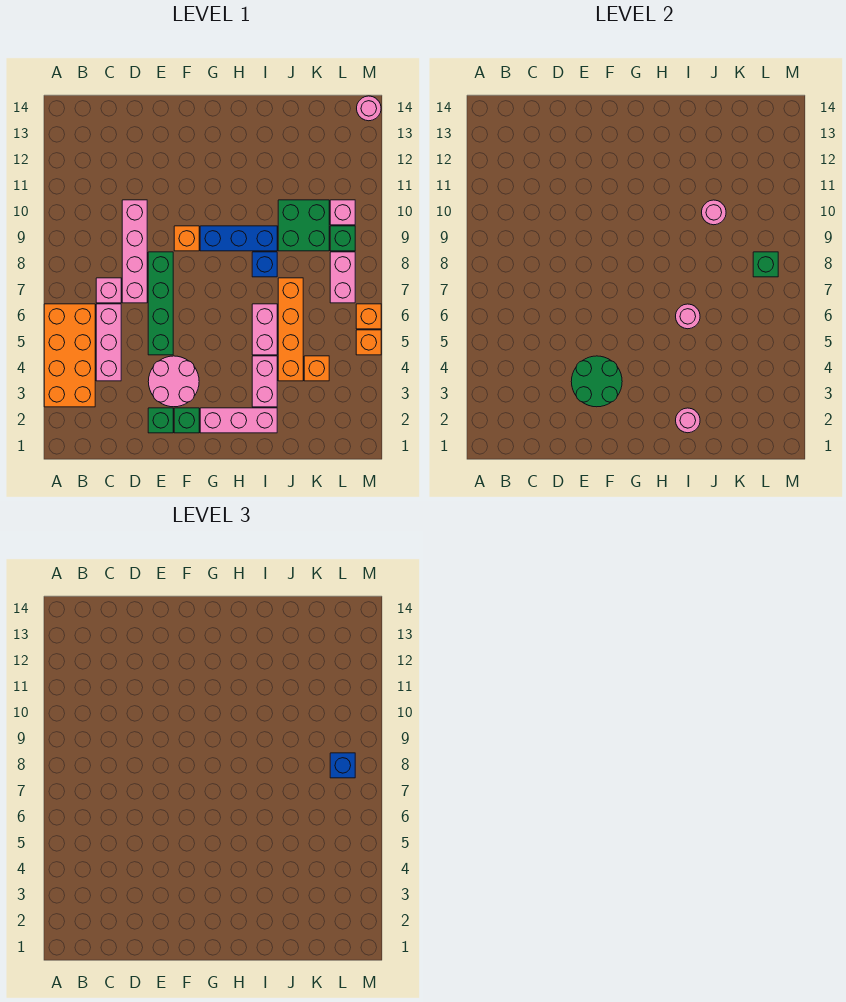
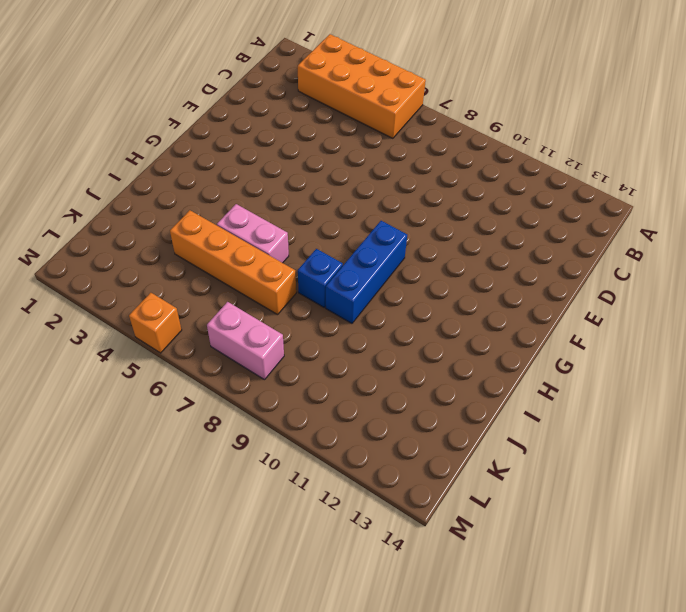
none -> pink 1x3 brick [96,304,121,381]
none -> pink 1x1 brick [96,278,121,303]
none -> pink 1x4 brick [122,200,147,303]

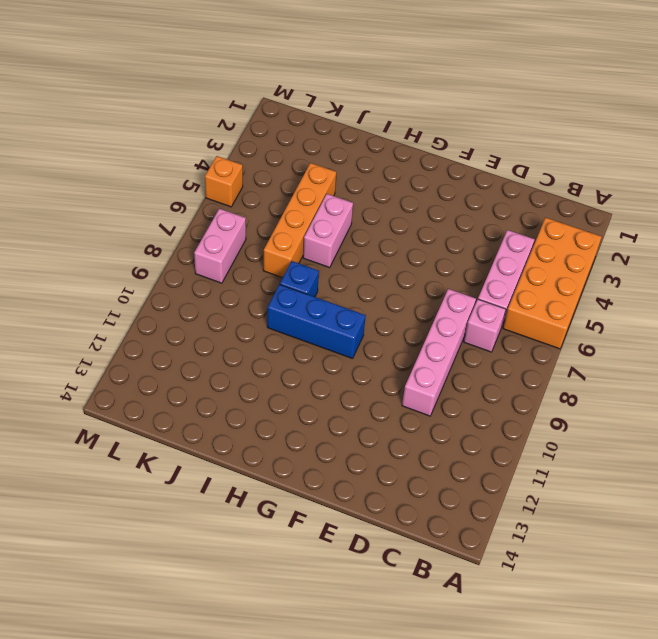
none -> green 1x1 brick [148,408,173,433]
none -> pink 2x2 round brick [148,356,199,407]
none -> green 1x4 brick [148,252,173,355]

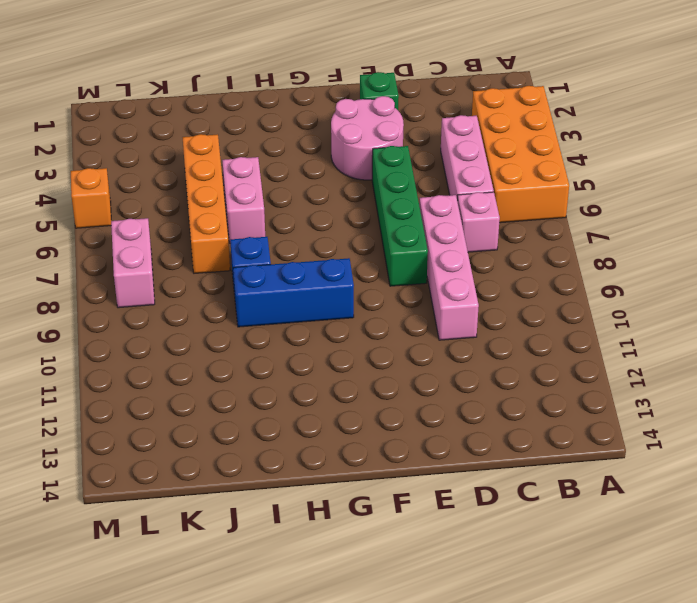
none -> green 1x1 brick [174,408,199,433]
none -> orange 1x1 brick [174,226,199,251]
none -> pink 1x3 brick [200,408,277,433]

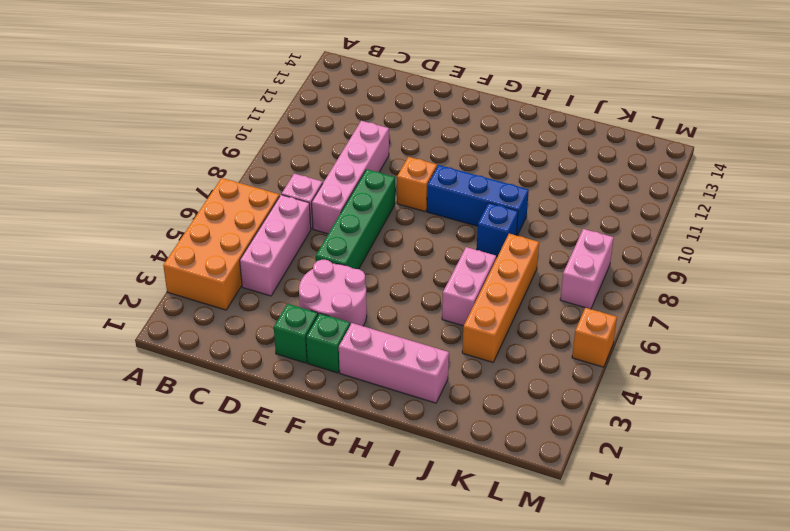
none -> pink 1x2 brick [252,356,277,407]
none -> green 2x2 brick [278,200,329,251]
none -> orange 1x1 brick [304,356,329,381]

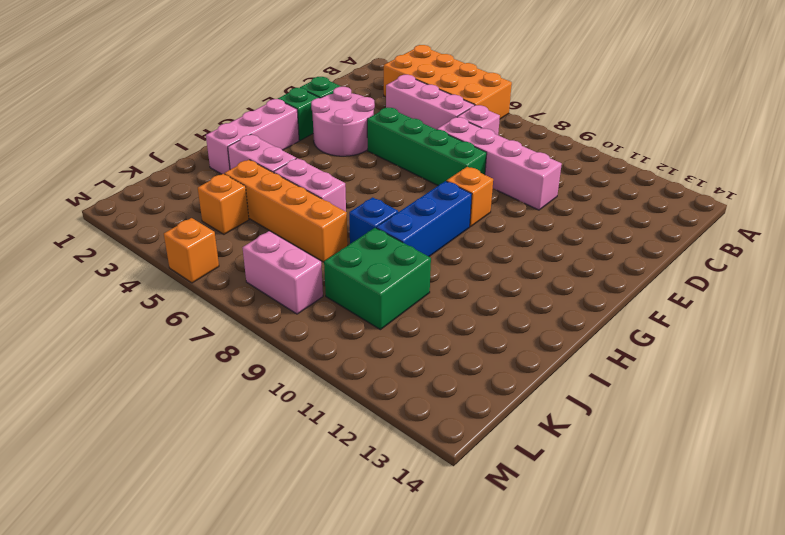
none -> green 1x1 brick [330,226,355,251]
none -> pink 1x1 brick [330,200,355,225]
none -> orange 1x1 brick [356,304,381,329]

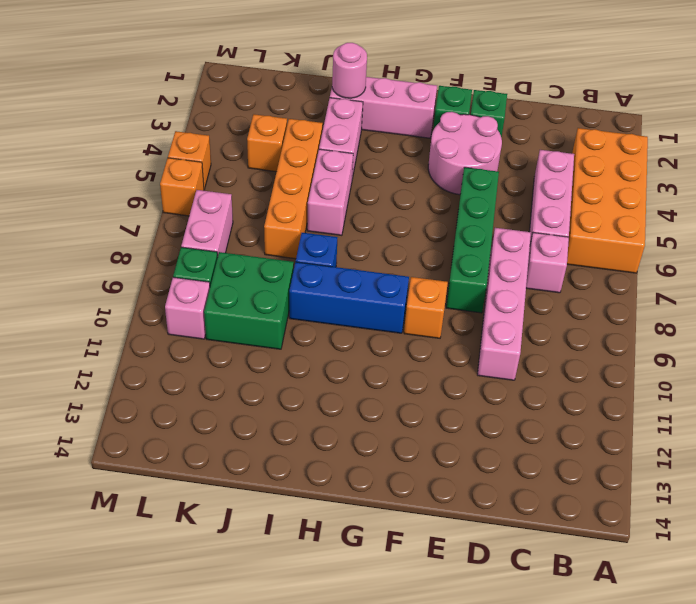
none -> pink 1x1 round brick [357,96,381,121]
none -> green 2x2 round brick [571,356,622,407]
none -> pink 1x1 round brick [676,304,700,329]

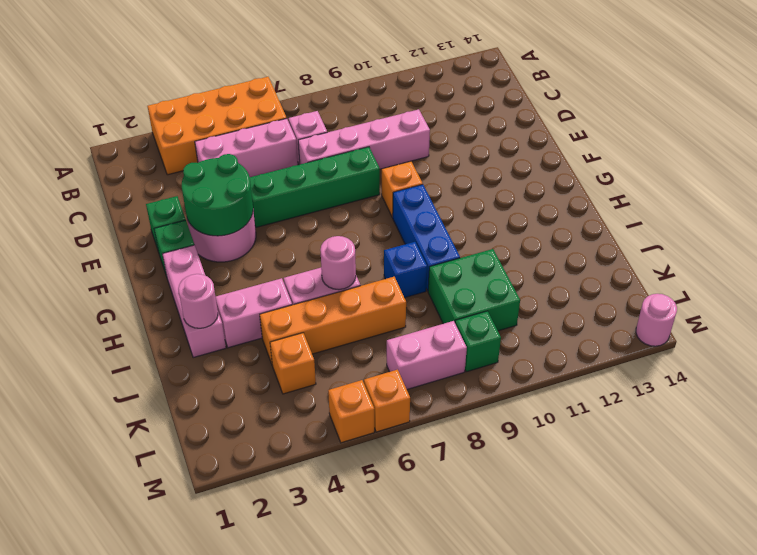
none -> pink 1x1 brick [330,200,355,225]
none -> pink 1x1 round brick [702,200,726,225]
none -> green 1x1 brick [753,252,778,277]

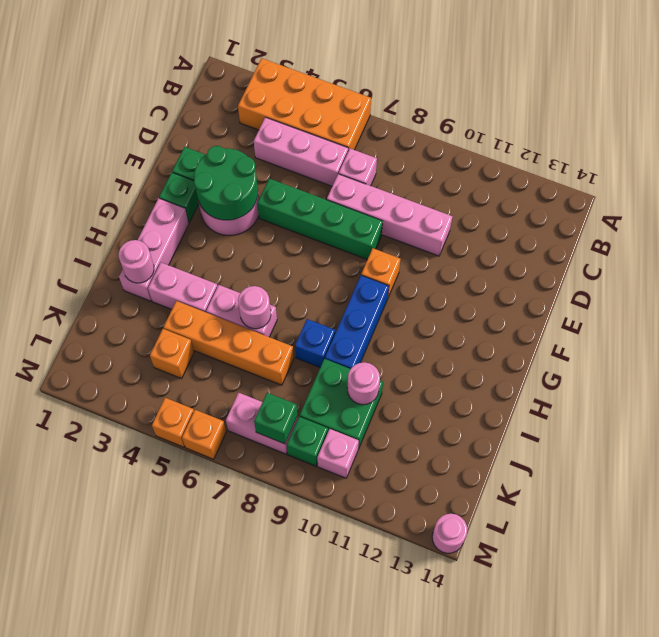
none -> blue 1x1 brick [330,753,355,778]

